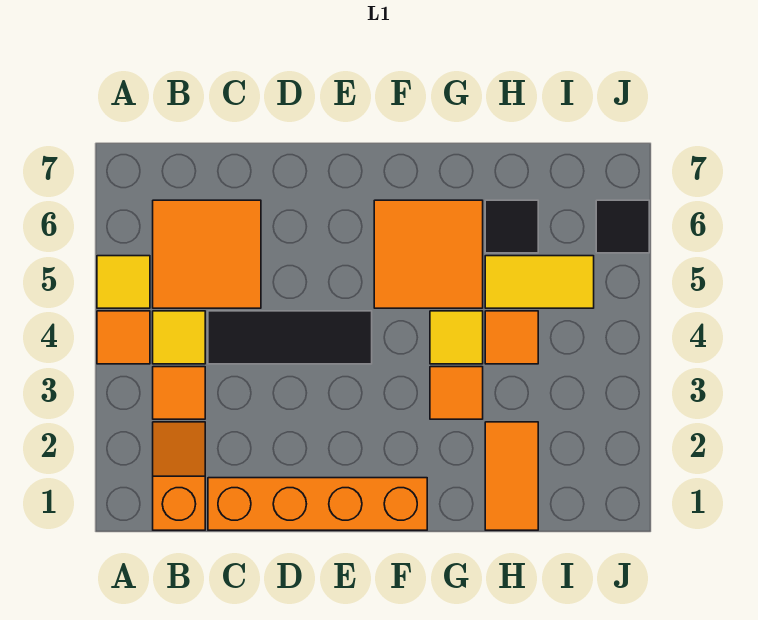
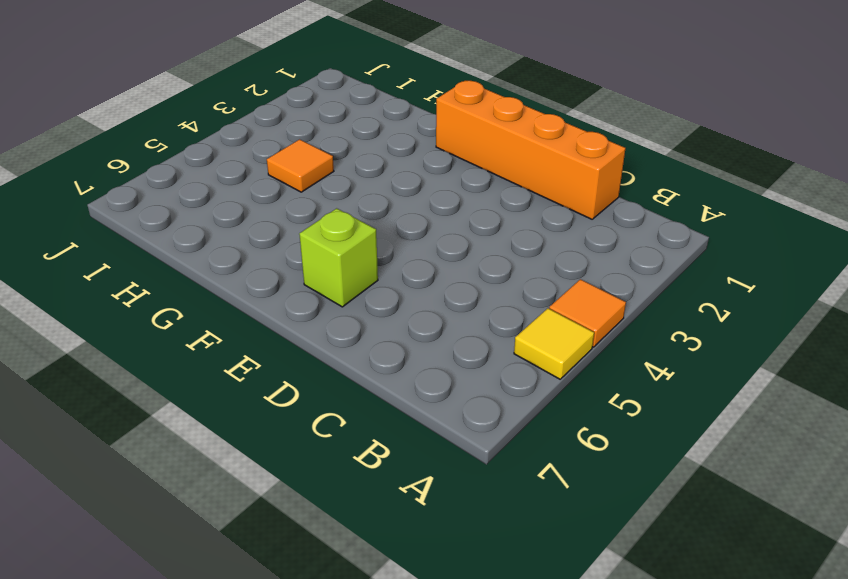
lime 1x1 brick [299,208,378,307] -> none
none -> orange 1x2 slope [153,422,205,530]
none -> orange 1x1 tile [153,367,205,419]
none -> yellow 1x1 tile [153,311,205,364]

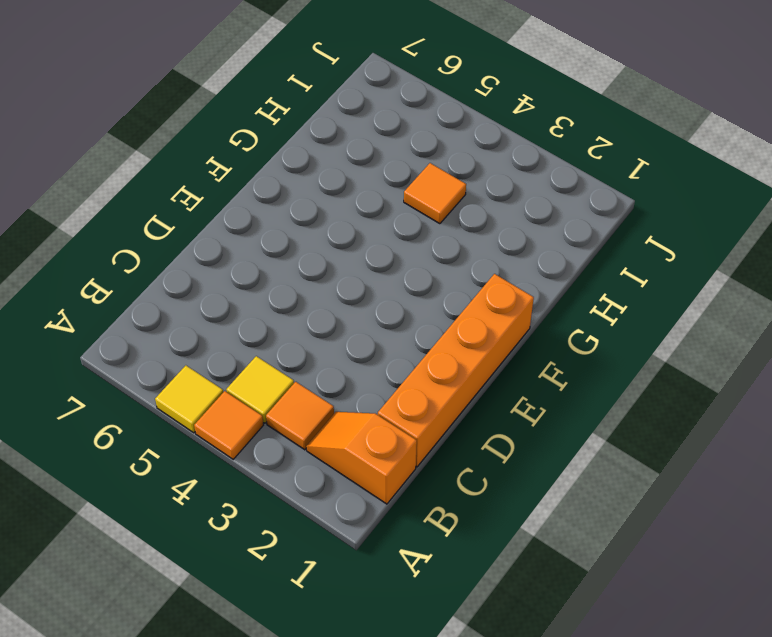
none -> orange 2x2 tile [153,200,261,308]
none -> black 1x3 tile [208,311,372,364]
none -> orange 2x2 tile [374,200,483,308]

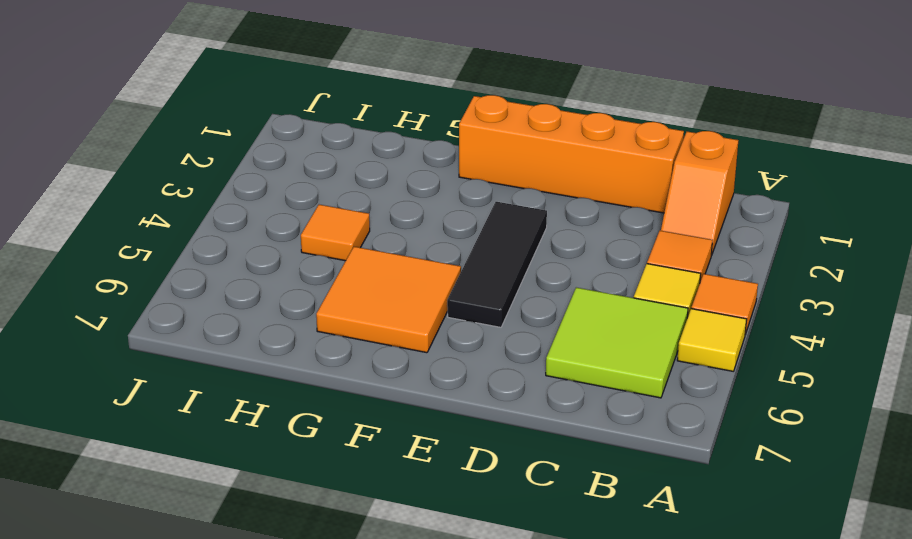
lime 2x2 tile [546,287,688,398] -> orange 2x2 tile [153,200,261,308]
black 1x3 tile [447,202,547,327] -> black 1x3 tile turned to [208,311,372,364]
none -> orange 1x1 tile [430,367,483,419]
none -> yellow 1x1 tile [430,311,483,364]
none -> orange 1x2 tile [485,422,538,530]

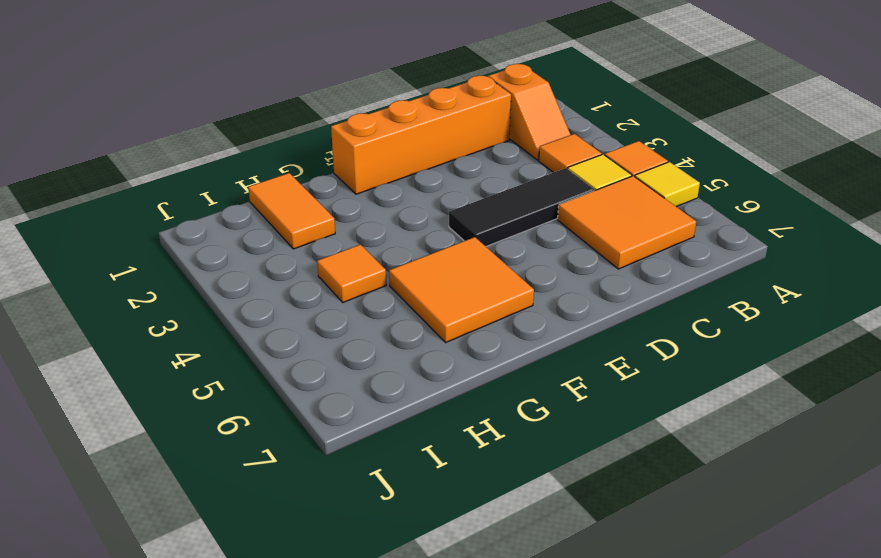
none -> orange 1x1 tile [430,367,483,419]
none -> yellow 1x1 tile [430,311,483,364]
none -> yellow 1x2 tile [485,256,594,308]

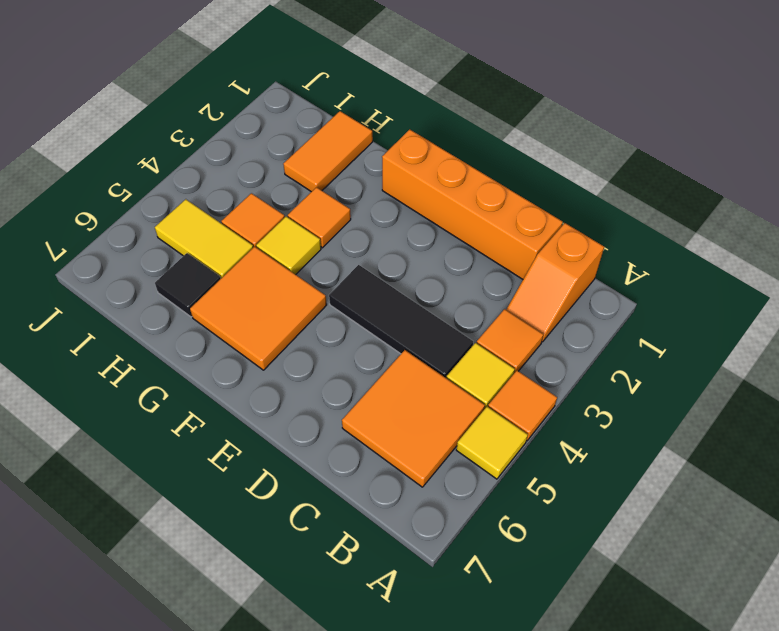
none -> black 1x1 tile [596,200,649,253]

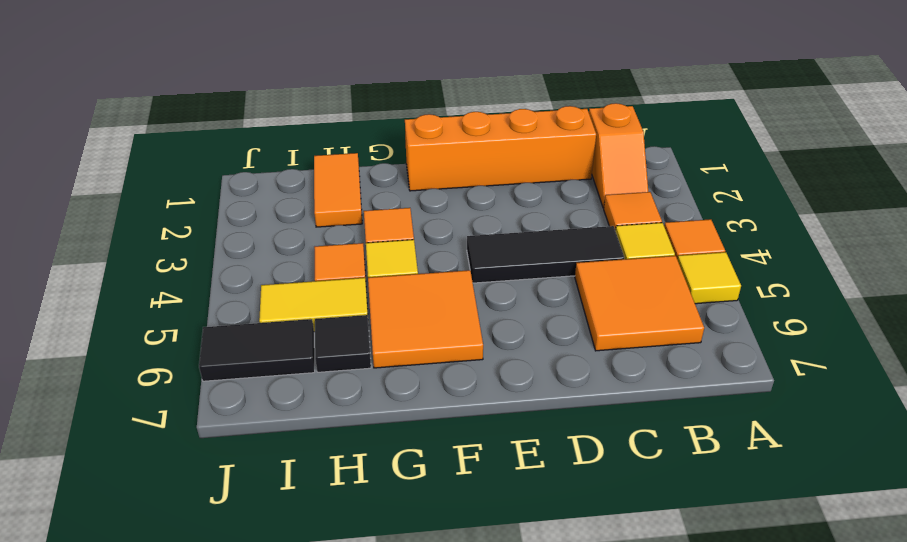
black 1x2 tile [199,319,315,381] -> black 1x1 tile [596,200,649,253]

